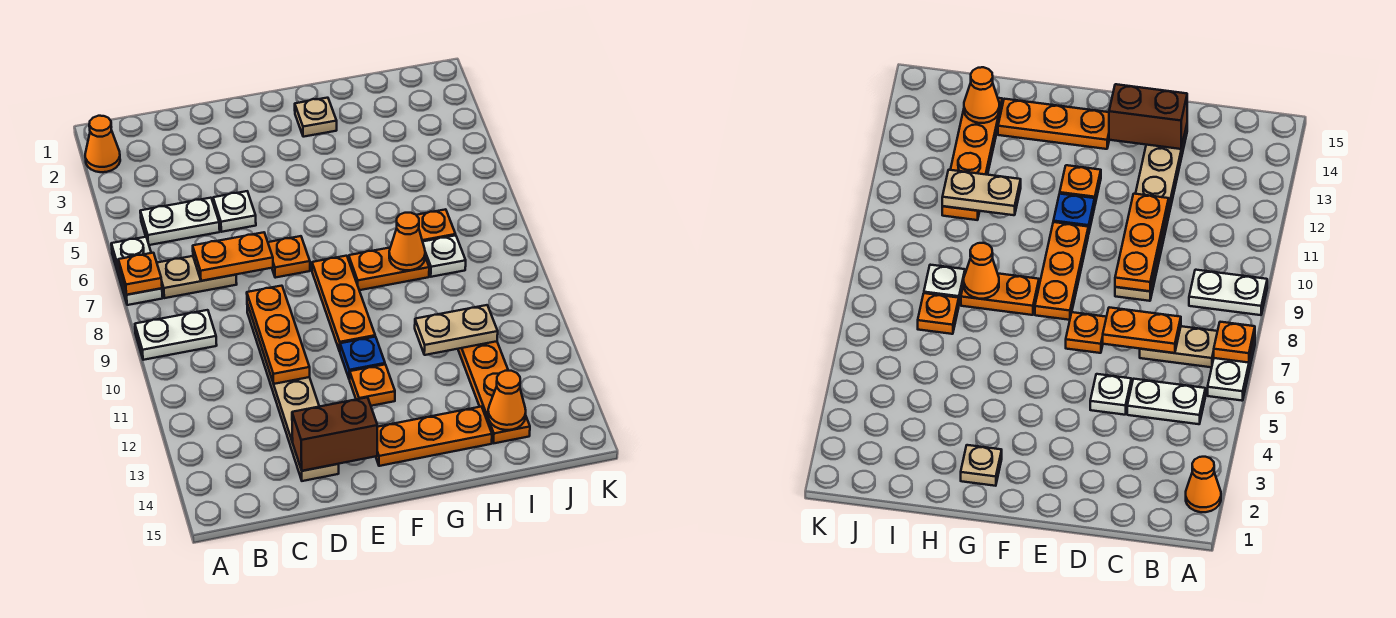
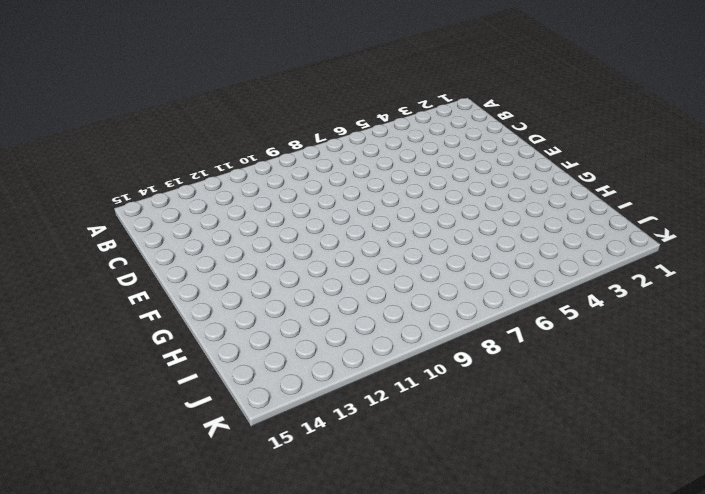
none -> orange 1x1 cone [85,116,120,172]
none -> white 1x2 plate [111,237,163,305]
none -> white 1x2 plate [135,310,217,360]

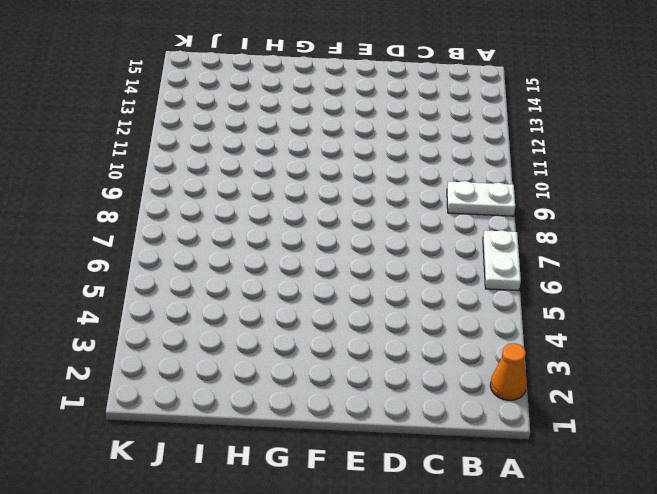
none -> white 1x2 plate [140,198,220,245]
none -> tan 1x2 plate [157,256,237,298]
none -> white 1x1 plate [213,191,256,232]

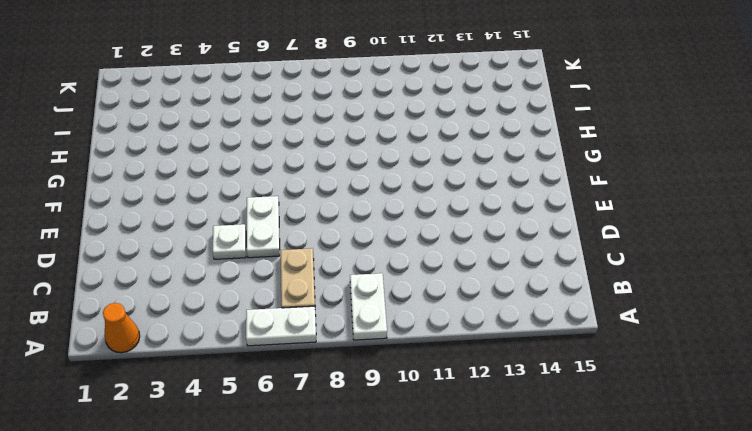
white 1x2 plate [247,196,280,258] -> white 1x2 plate moved to [140,198,220,245]
none -> tan 1x6 plate [247,304,339,481]
none -> orange 1x1 plate [268,236,310,278]
none -> orange 1x3 plate [312,256,375,351]

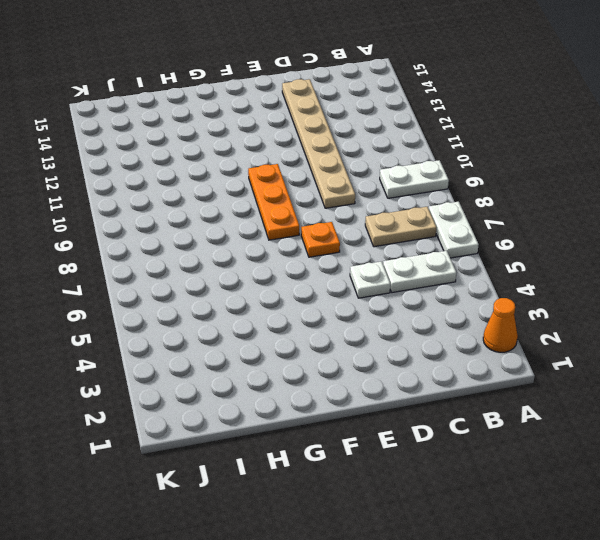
none -> blue 1x1 plate [340,337,385,380]
none -> orange 1x1 plate [350,365,395,406]
none -> orange 1x3 plate [376,407,492,466]

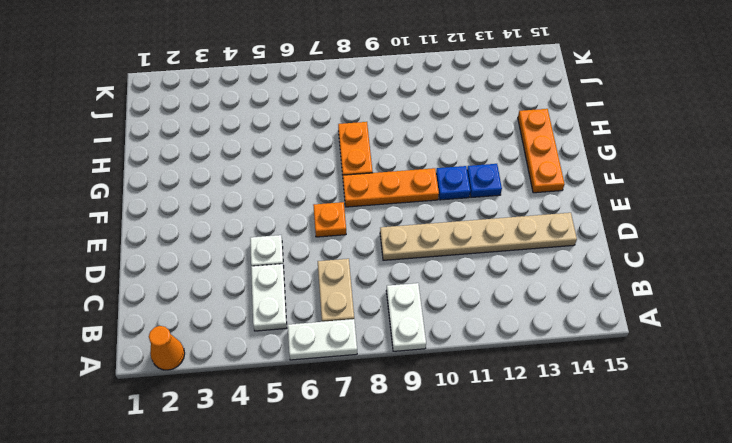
blue 1x1 plate [467,164,502,197] -> orange 1x1 plate [350,365,395,406]
none -> tan 1x1 plate [295,98,337,137]
none -> orange 1x1 plate [417,209,456,241]
none -> white 1x1 plate [423,235,466,277]

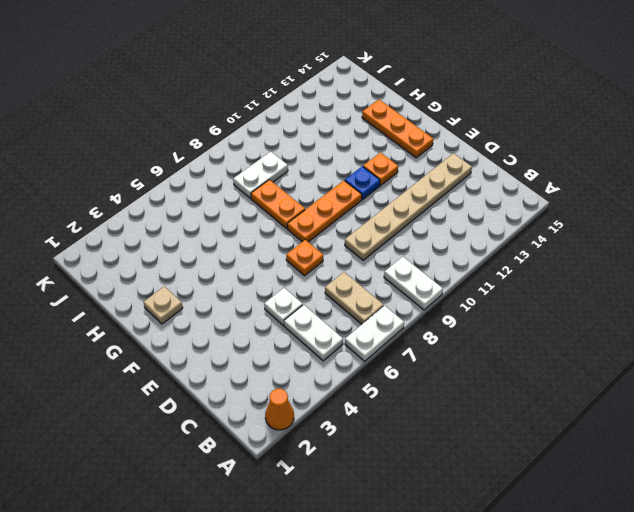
white 1x2 plate [233,152,288,199] -> white 1x1 plate [423,235,466,277]
none -> orange 1x1 plate [417,209,456,241]
none -> orange 1x4 plate [458,341,530,443]
none -> orange 1x1 plate [118,253,162,295]

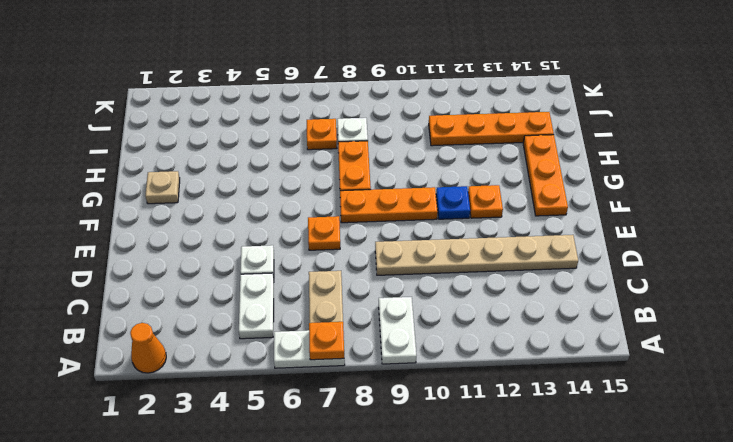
none -> orange 1x2 plate [193,232,273,281]
none -> orange 1x3 plate [247,286,310,384]
none -> brown 1x2 brick [292,397,377,471]

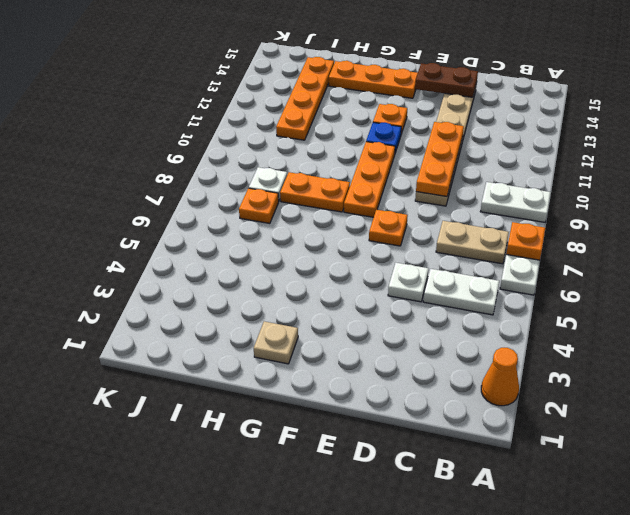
brown 1x2 plate [415,63,478,97] -> brown 1x2 brick [292,397,377,471]
none -> orange 1x2 plate [193,232,273,281]
none -> orange 1x1 cone [389,213,425,270]
none -> tan 1x2 plate [415,305,498,355]

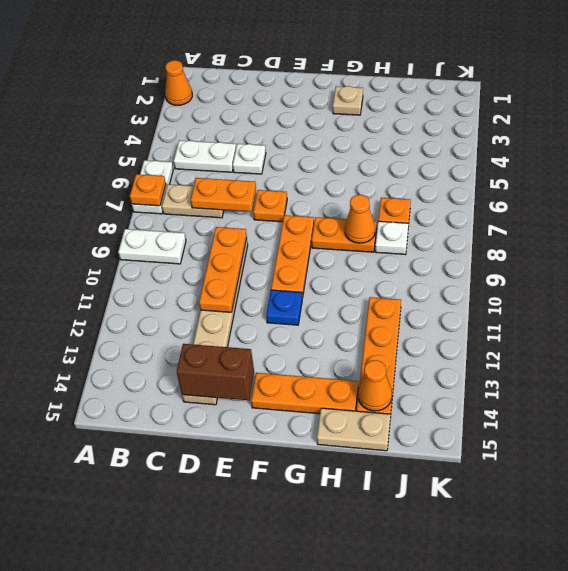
tan 1x2 plate [317,408,390,451] -> tan 1x2 plate moved to [415,305,498,355]
none -> orange 1x1 plate [350,365,395,406]

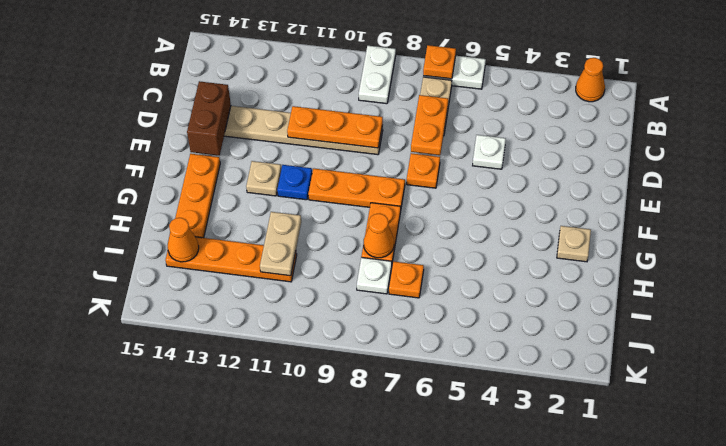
tan 1x1 plate [246,161,281,196] -> orange 1x1 plate [350,365,395,406]
none -> white 1x2 plate [140,198,220,245]

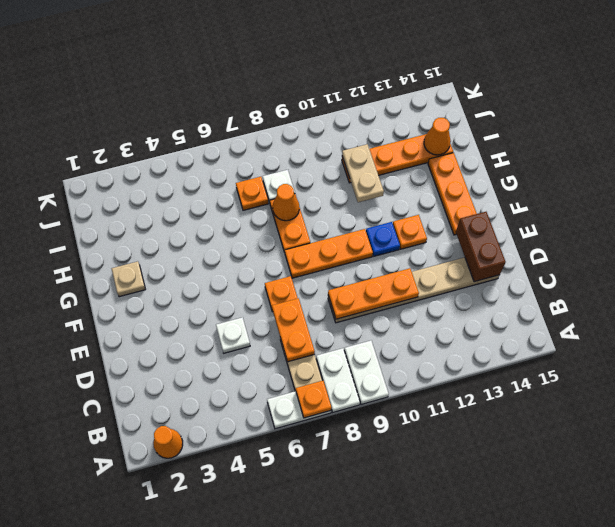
white 1x2 plate [316,348,360,412] -> white 1x2 plate moved to [140,198,220,245]

